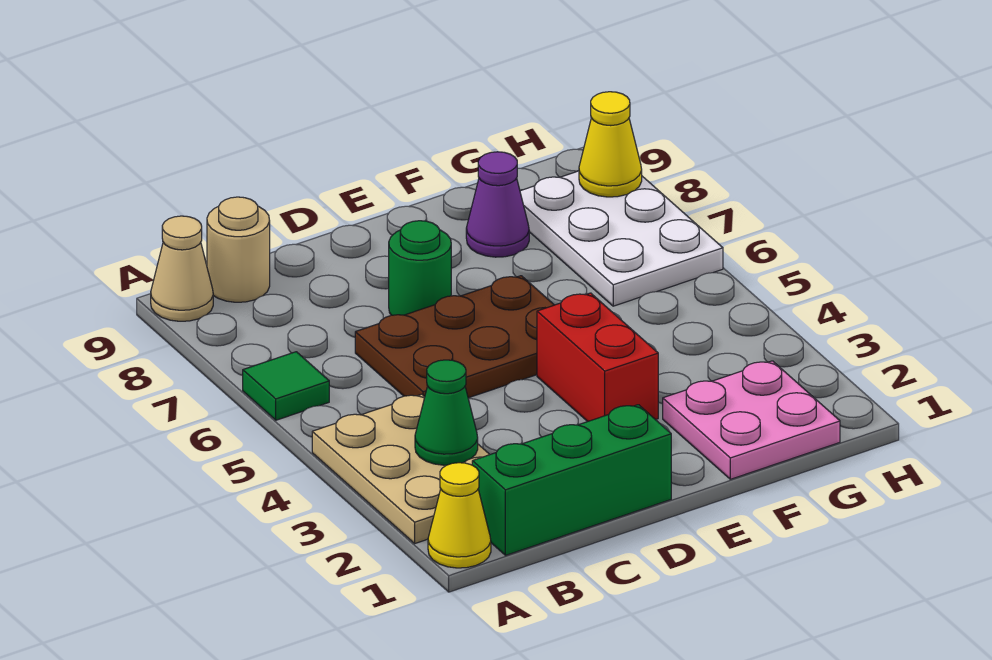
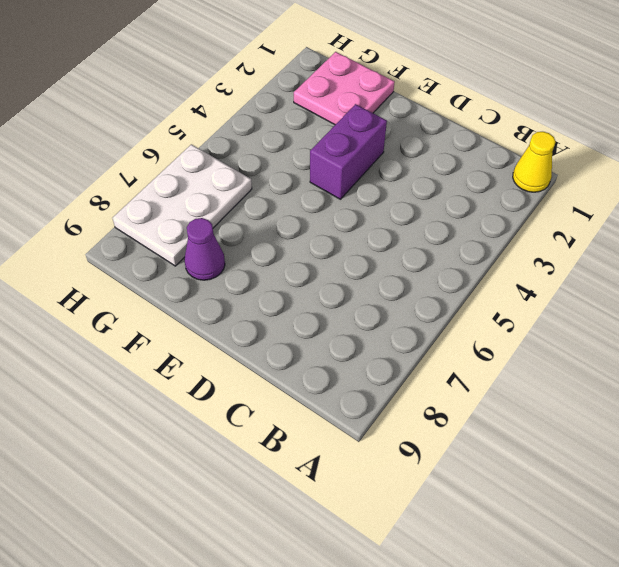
purple 1x2 brick [310,104,387,199] -> red 1x2 brick [537,293,658,422]
none -> tan 2x3 plate [312,394,490,543]
none -> green 1x1 tile [243,352,329,420]
none -> tan 1x1 cone [151,216,213,321]

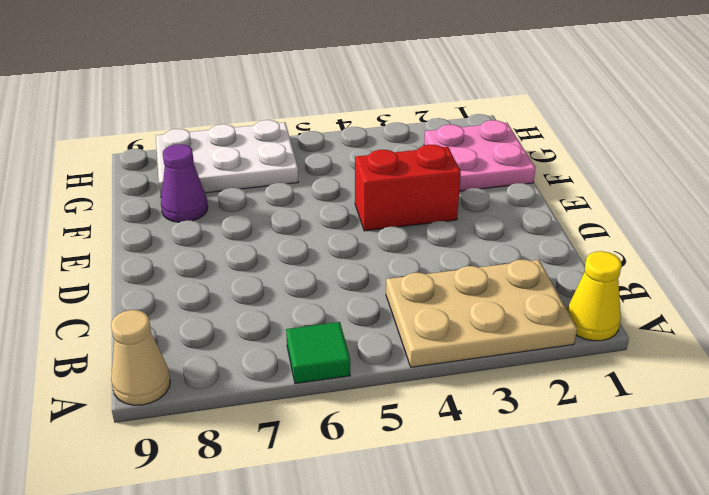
none -> green 1x3 brick [472,405,671,555]
none -> tan 1x1 round brick [207,197,270,302]
none -> brown 2x3 plate [355,276,554,398]

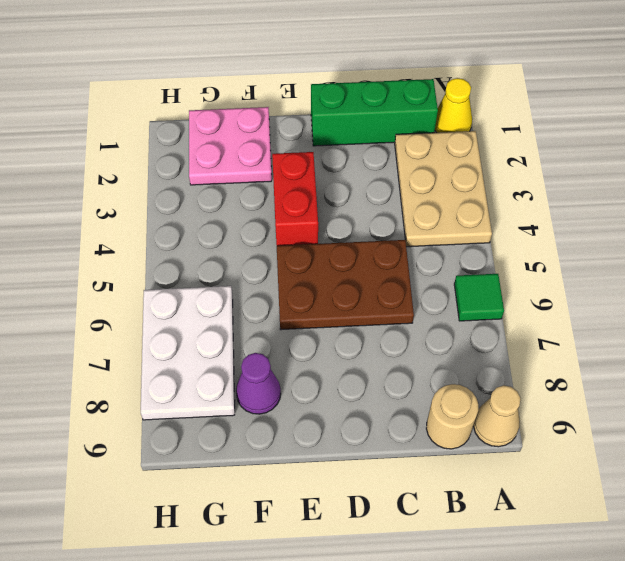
none -> green 1x1 round brick [389,221,451,315]
none -> green 1x1 cone [415,360,478,465]
none -> yellow 1x1 cone [579,92,642,197]

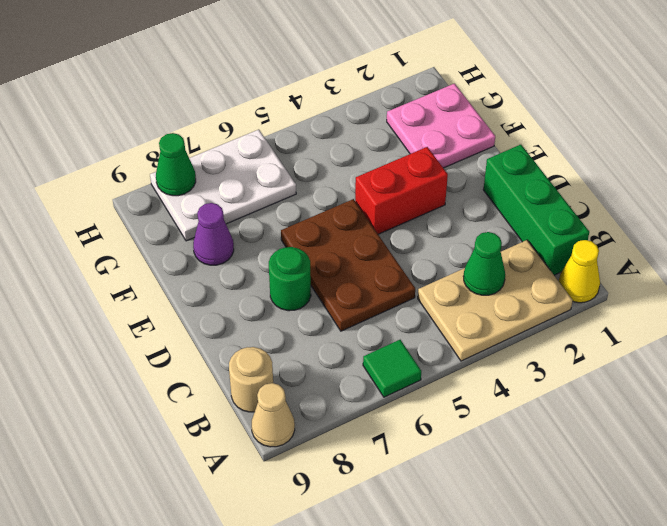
green 1x1 cone [156,133,196,196] -> yellow 1x1 cone [579,92,642,197]

